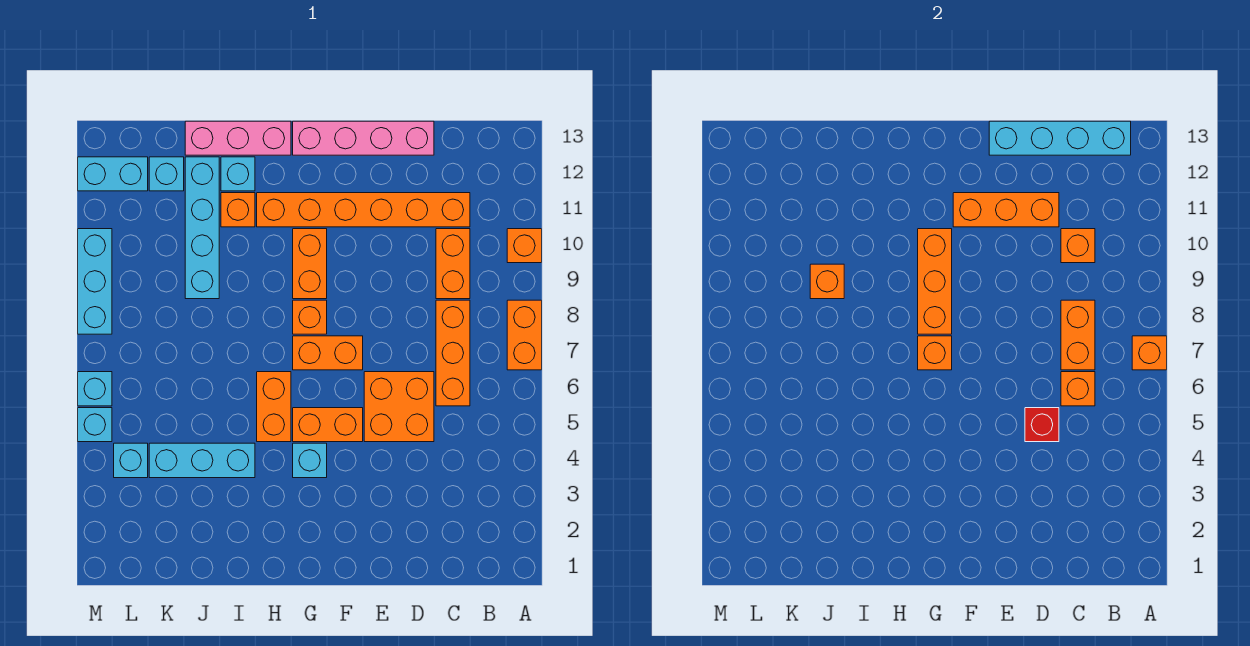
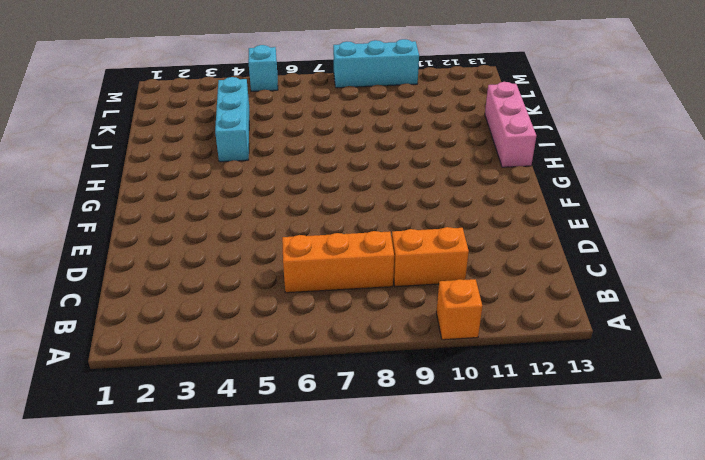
none -> orange 1x2 brick [507,300,542,370]
none -> orange 1x6 brick [257,193,470,227]
none -> orange 2x2 brick [364,372,434,442]
none -> pink 1x4 brick [293,121,434,155]

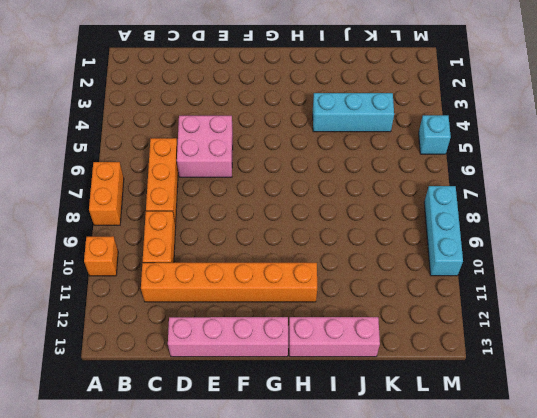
pink 2x2 brick [177,116,233,177] -> orange 2x2 brick [364,372,434,442]
none -> orange 1x2 brick [293,408,363,442]
none -> orange 1x2 brick [293,336,363,370]
none -> cyan 1x1 brick [293,443,327,478]
none -> orange 1x1 brick [293,300,327,334]

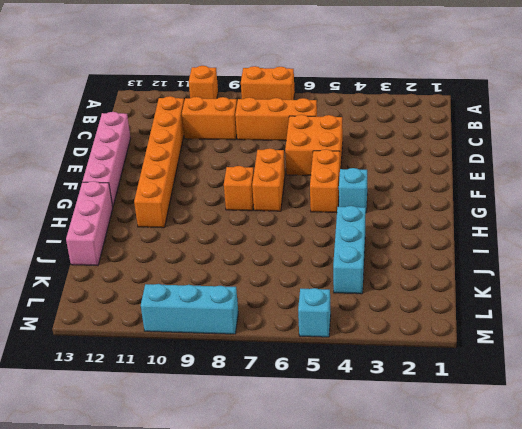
none -> orange 1x2 brick [293,229,327,299]
none -> orange 1x2 brick [257,372,291,442]
none -> orange 1x1 brick [221,193,255,227]
none -> cyan 1x1 brick [221,157,255,191]

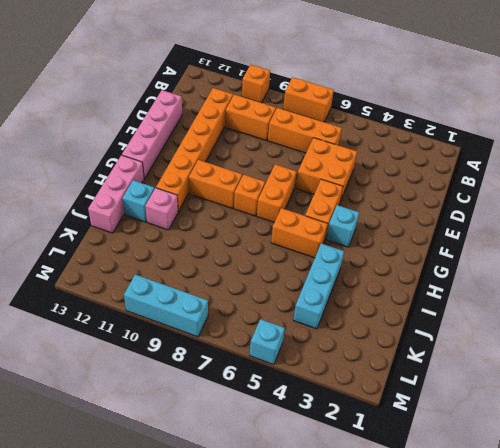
pink 1x1 brick [146,188,178,230] -> orange 1x1 brick [221,193,255,227]
none -> cyan 1x4 brick [185,157,219,299]
none -> cyan 1x1 brick [149,157,184,191]
none -> cyan 1x1 brick [114,443,148,478]
none -> cyan 1x2 brick [78,157,148,191]

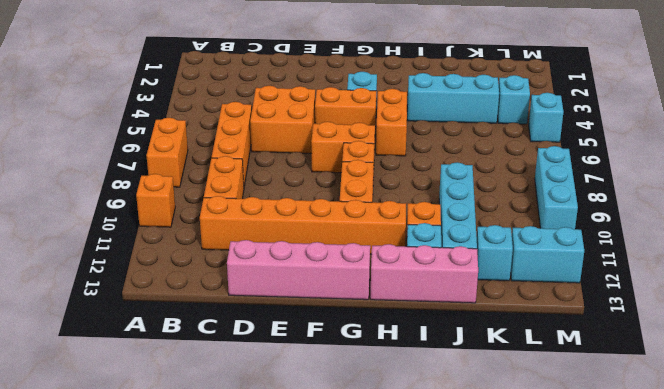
none -> cyan 1x1 brick [78,372,112,406]
none -> orange 1x1 brick [1132,336,1167,370]
none -> cyan 1x4 brick [989,121,1131,155]
none -> orange 1x1 brick [1061,372,1095,406]

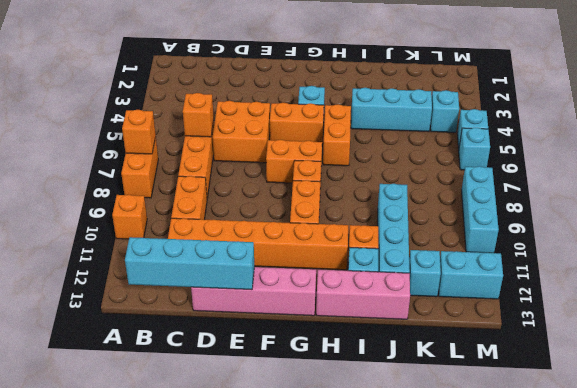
none -> orange 1x2 brick [1061,300,1095,370]
none -> orange 1x1 brick [1061,229,1095,263]
none -> red 1x1 brick [1025,408,1059,442]
none -> orange 1x3 brick [953,193,1059,227]

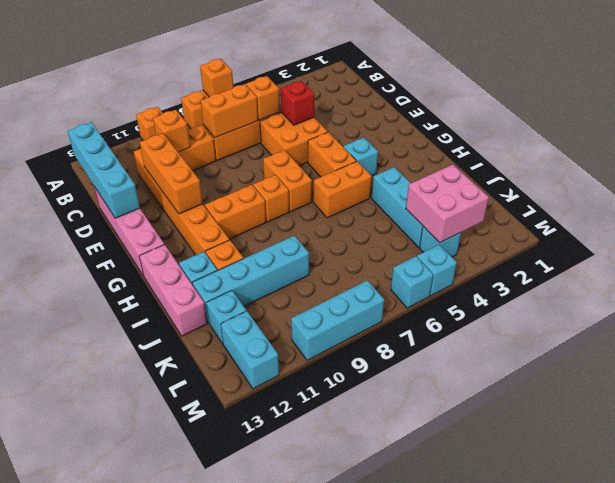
pink 2x2 brick [406,164,489,243] -> none
none -> orange 1x1 brick [918,336,952,370]
none -> orange 1x3 brick [918,229,952,334]
none -> orange 1x1 brick [810,264,844,299]

